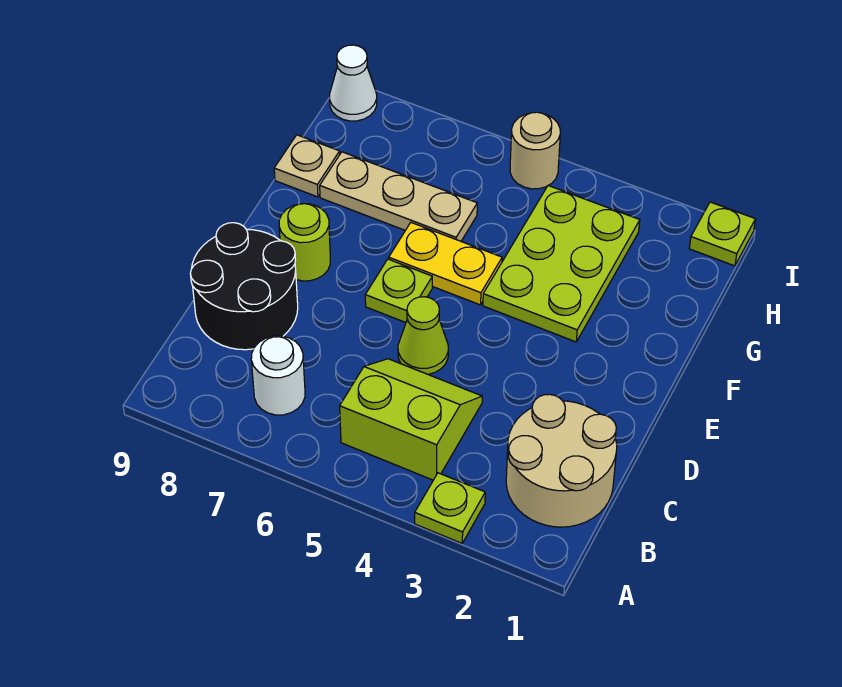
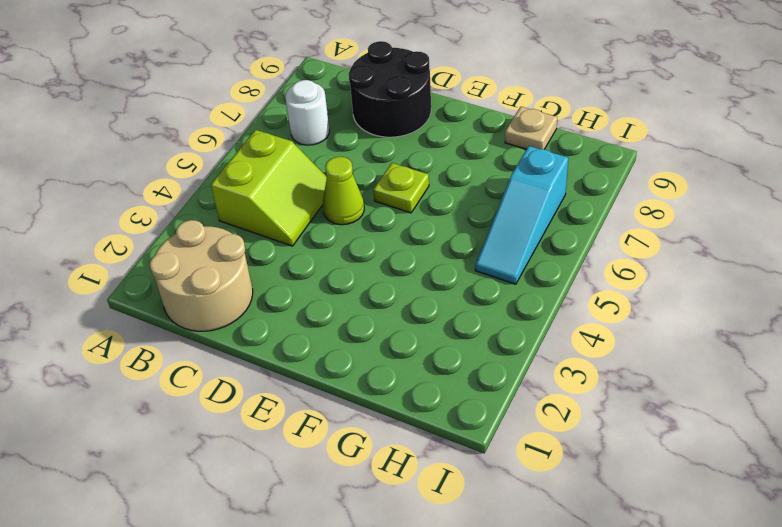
cyan 1x3 slope [475,146,568,284] -> none
none -> lime 1x1 plate [415,473,485,543]
none -> lime 1x1 round brick [279,204,330,281]
none -> lime 2x3 plate [483,185,640,342]

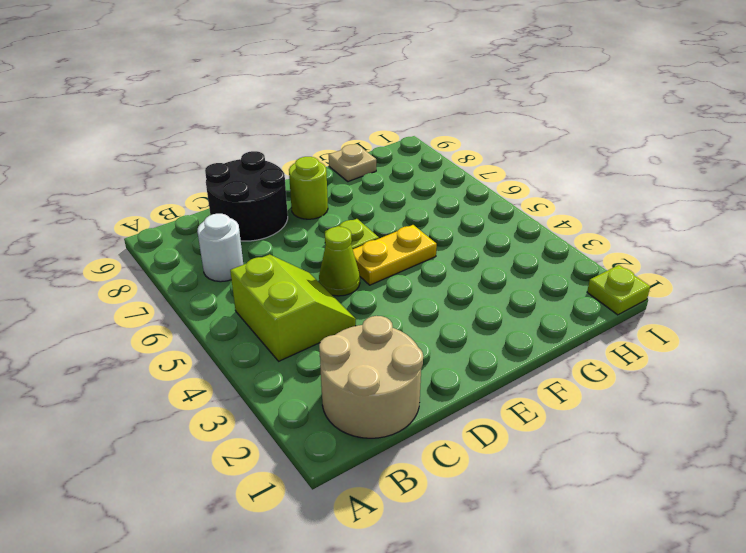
yellow 1x2 plate [353,225,437,285] -> yellow 1x2 plate turned to [389,223,502,305]
none -> lime 1x1 plate [415,473,485,543]
none -> lime 2x3 plate [483,185,640,342]
none -> tan 1x3 plate [320,152,477,241]

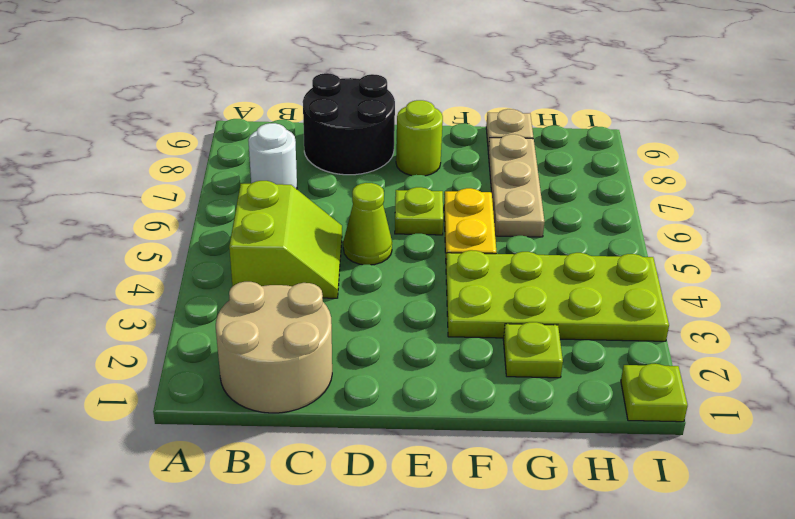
lime 2x4 plate [446,250,669,341] -> lime 2x3 plate [483,185,640,342]
lime 1x1 plate [503,322,563,378] -> lime 1x1 plate moved to [415,473,485,543]
none -> tan 1x1 round brick [510,112,560,189]
none -> white 1x1 cone [330,45,377,121]

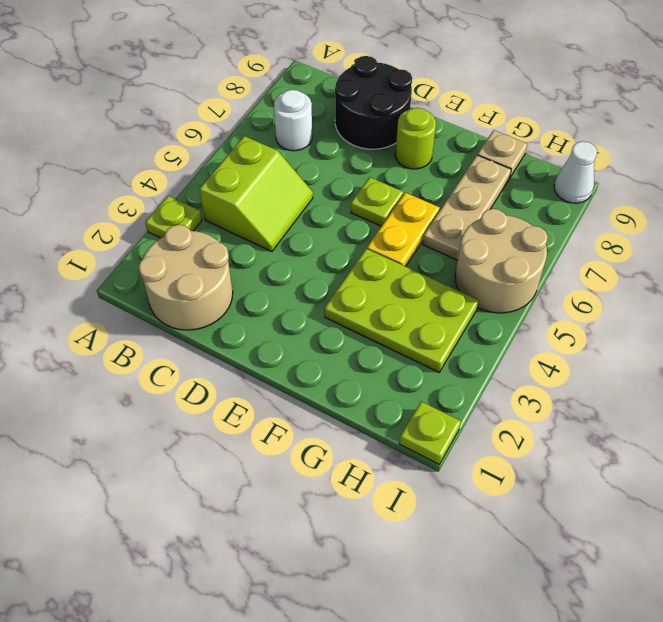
tan 2x2 round brick [455,209,548,313] -> tan 1x1 round brick [510,112,560,189]
none -> lime 1x1 cone [398,297,448,374]

